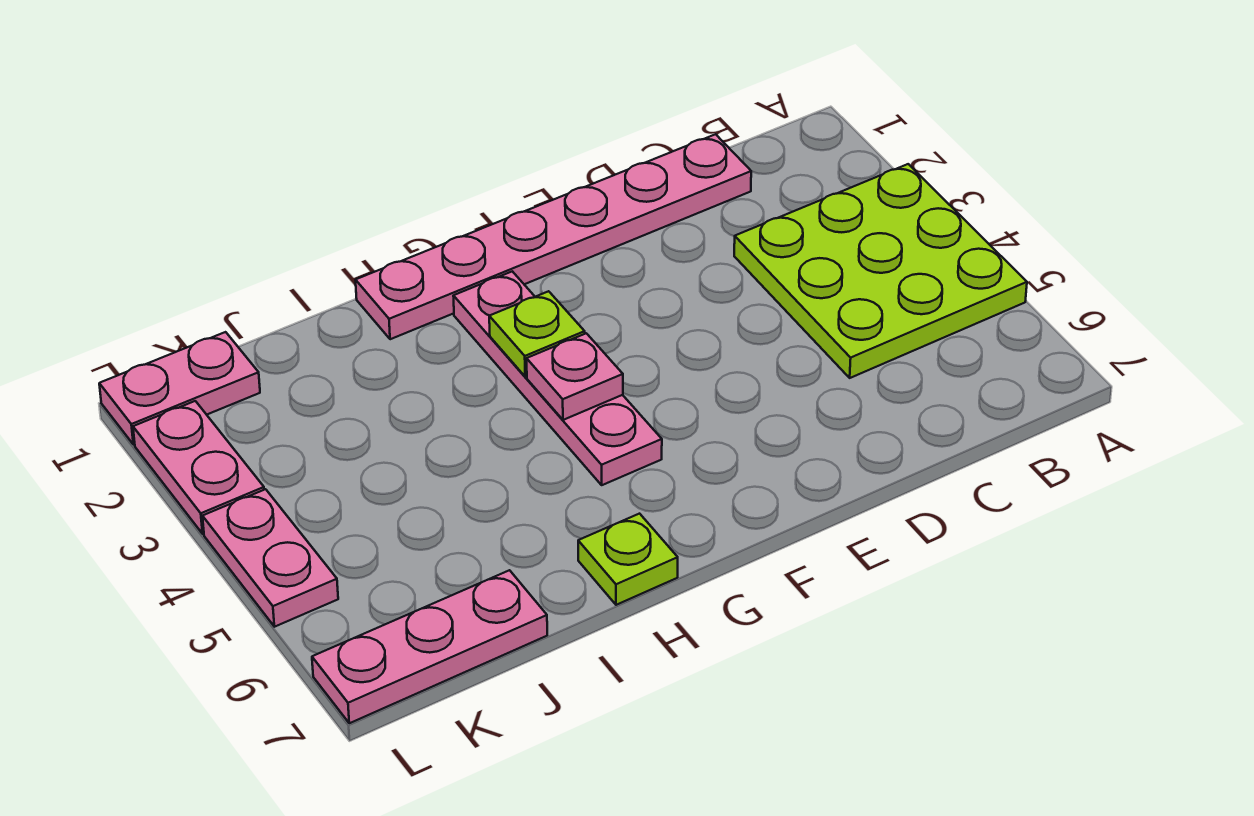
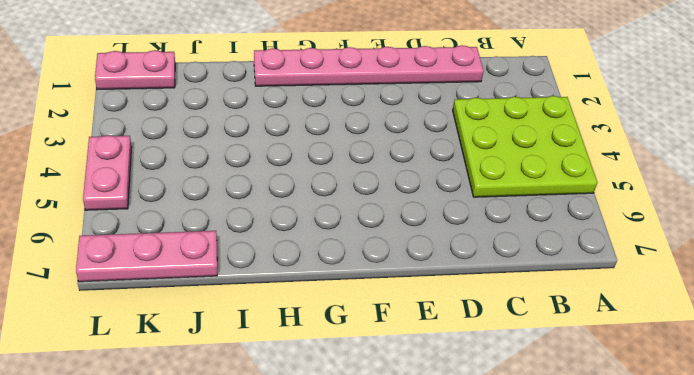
none -> pink 1x4 plate [453,271,662,485]
none -> lime 1x1 plate [578,514,678,605]

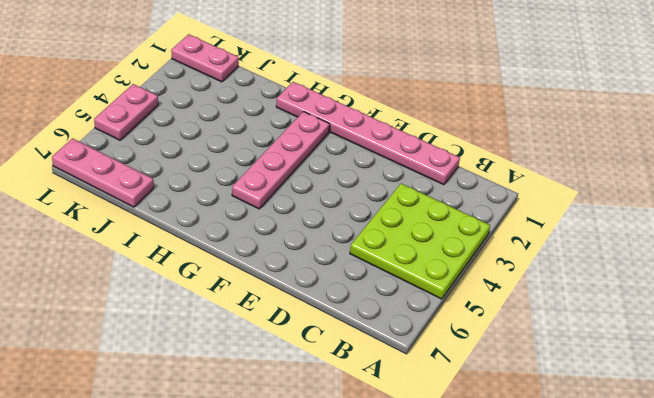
none -> lime 1x1 plate [578,514,678,605]
none -> pink 1x2 plate [133,401,264,534]

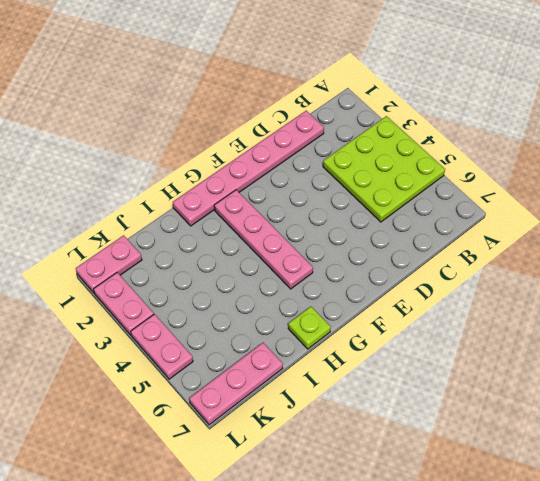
none -> lime 1x1 plate [489,291,585,377]
none -> pink 1x1 plate [527,333,623,420]

